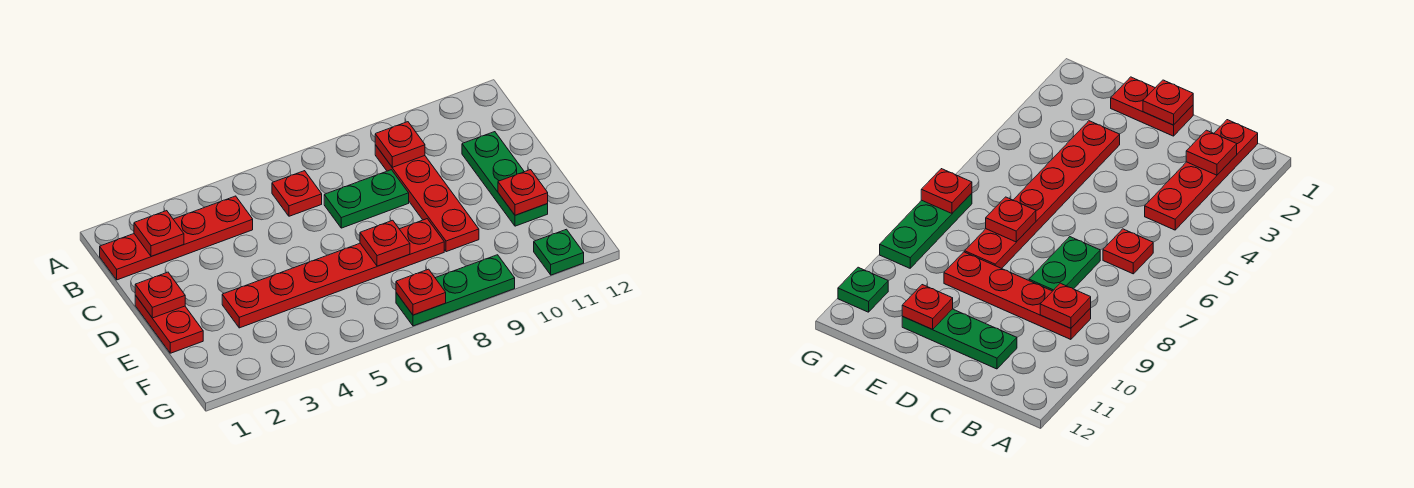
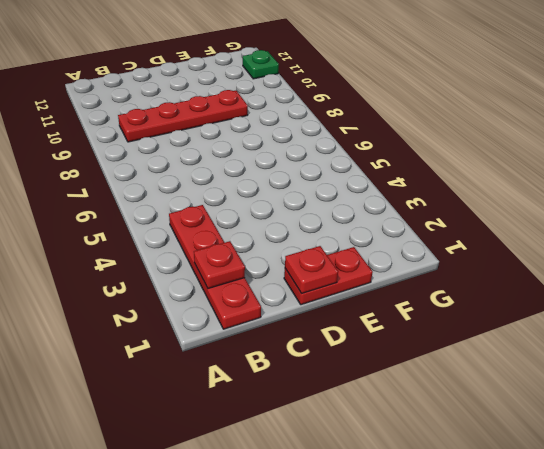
none -> red 1x1 plate [272,171,322,216]
none -> green 1x2 plate [324,170,409,228]
none -> green 1x3 plate [462,132,548,226]

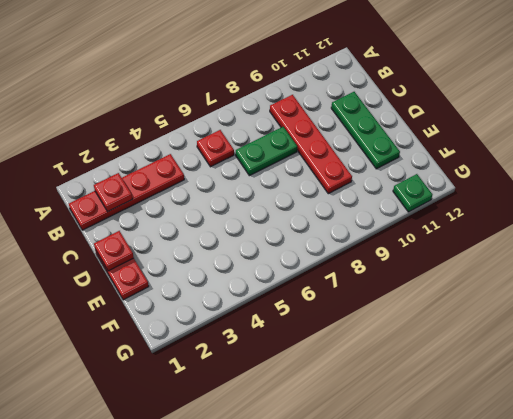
none -> red 1x6 plate [222,219,444,328]
none -> green 1x3 plate [396,255,515,326]
none -> red 1x1 plate [375,122,425,167]

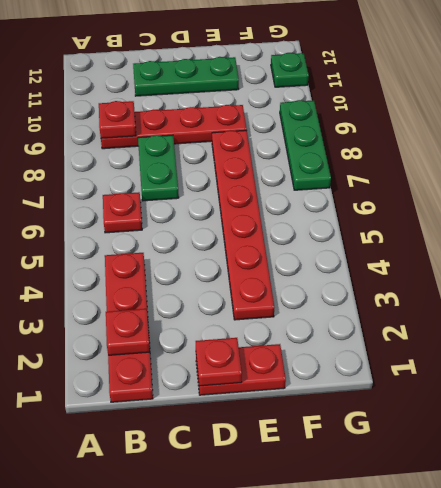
none -> red 1x1 plate [360,220,410,266]
none -> red 1x1 plate [498,170,548,215]
none -> red 1x1 plate [396,269,446,315]

